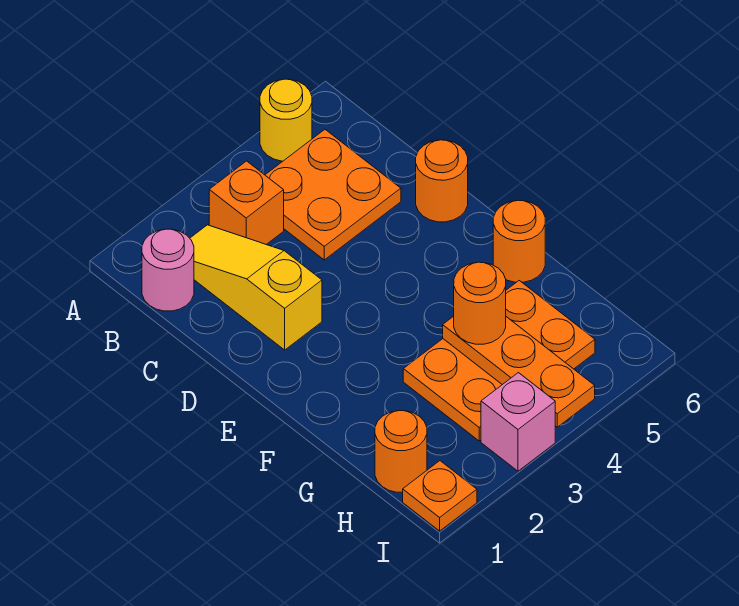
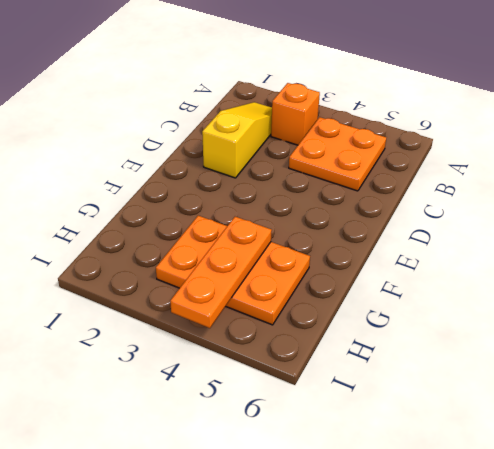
none -> yellow 1x1 round brick [260,79,312,161]
none -> pink 1x1 round brick [142,229,194,311]
none -> orange 1x1 round brick [416,140,468,222]

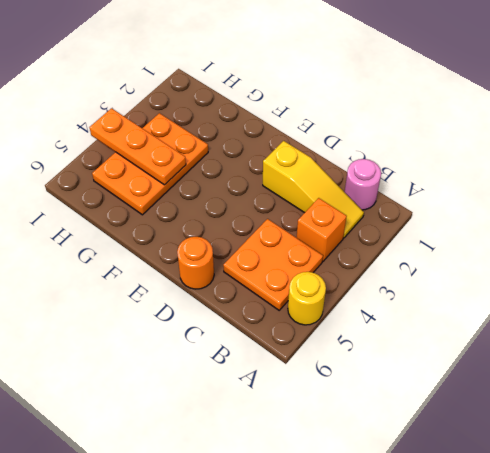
none -> orange 1x1 round brick [493,200,545,282]
none -> orange 1x1 round brick [375,411,427,492]
none -> orange 1x1 plate [403,461,477,531]

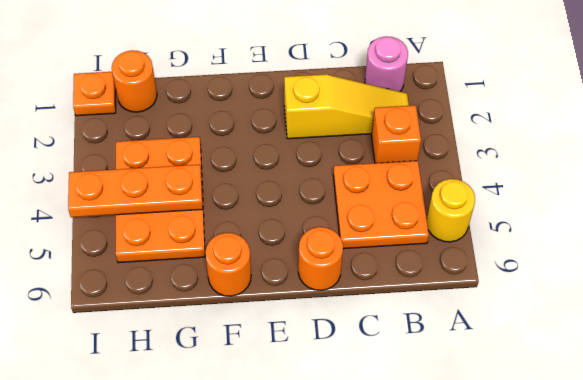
none -> pink 1x1 brick [481,373,555,471]
none -> orange 1x1 round brick [454,262,506,344]

